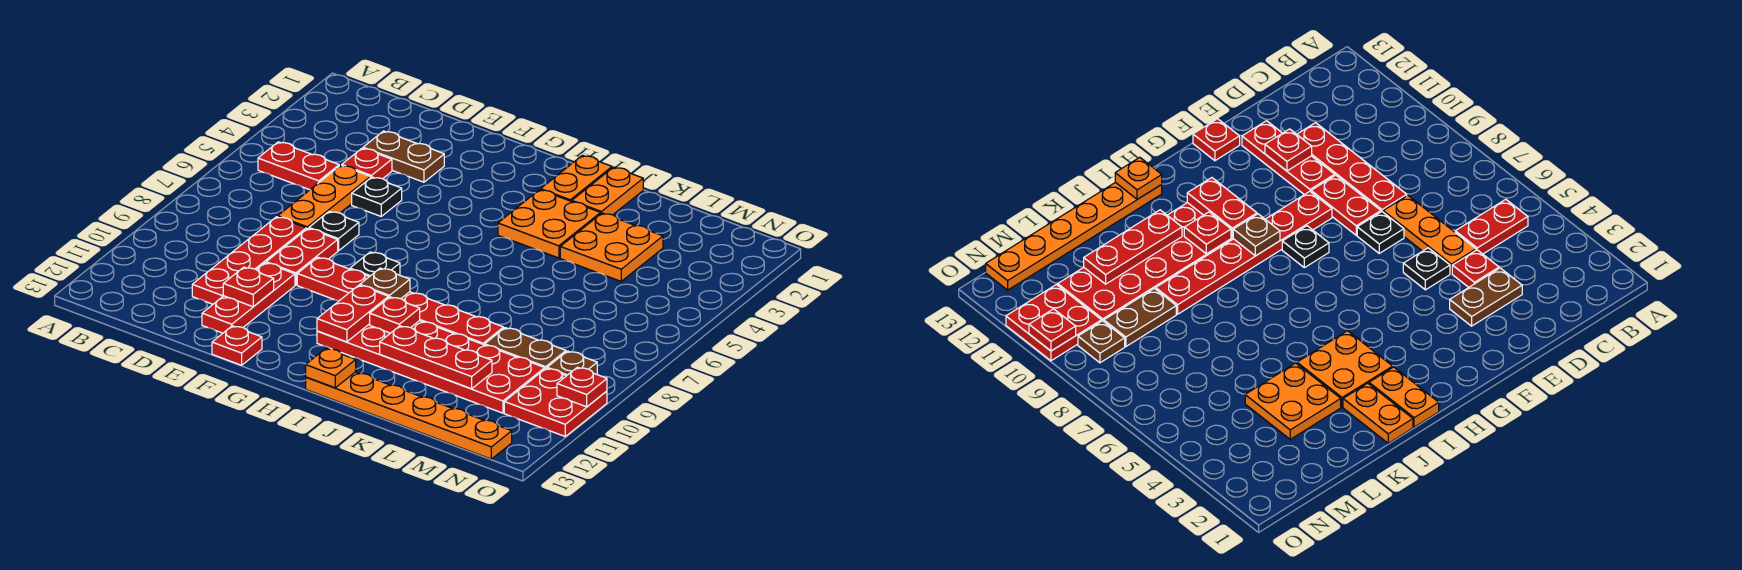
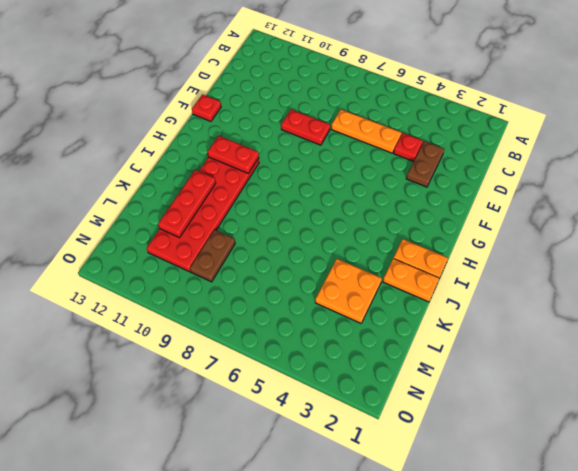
none -> red 1x2 plate [258,142,339,190]
none -> red 1x4 plate [192,217,306,304]
none -> black 1x1 plate [352,177,402,216]

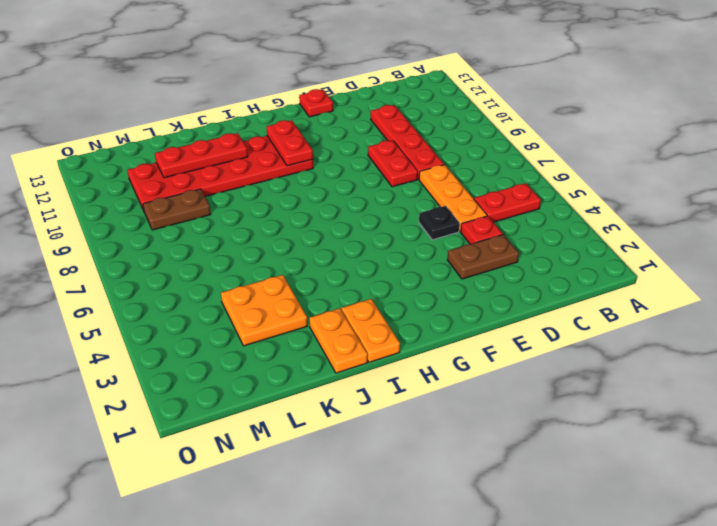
none -> black 1x1 plate [309,211,359,251]
none -> red 1x3 plate [202,263,295,333]
none -> red 1x6 plate [297,257,504,345]

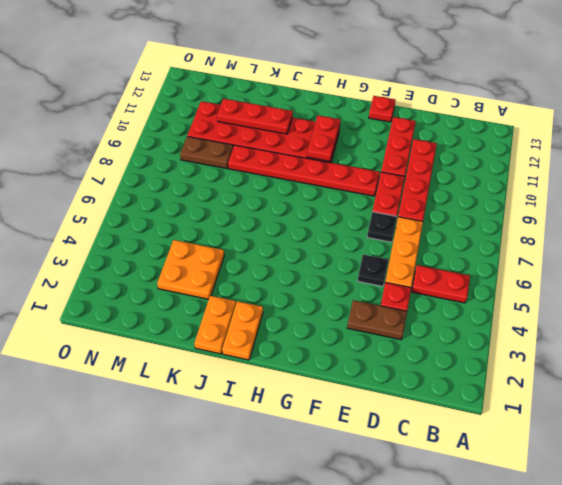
none -> black 1x1 plate [350,252,400,277]
none -> orange 2x2 plate [498,190,601,258]
none -> orange 1x6 plate [306,372,512,459]

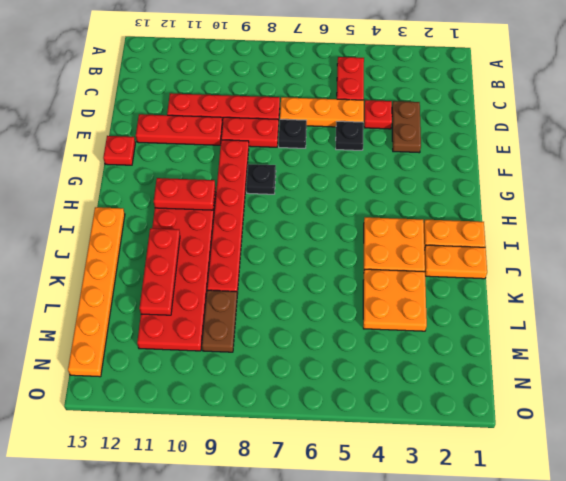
none -> brown 1x1 plate [547,351,597,376]
none -> red 2x2 plate [504,368,607,436]
none -> red 1x1 plate [223,267,274,307]

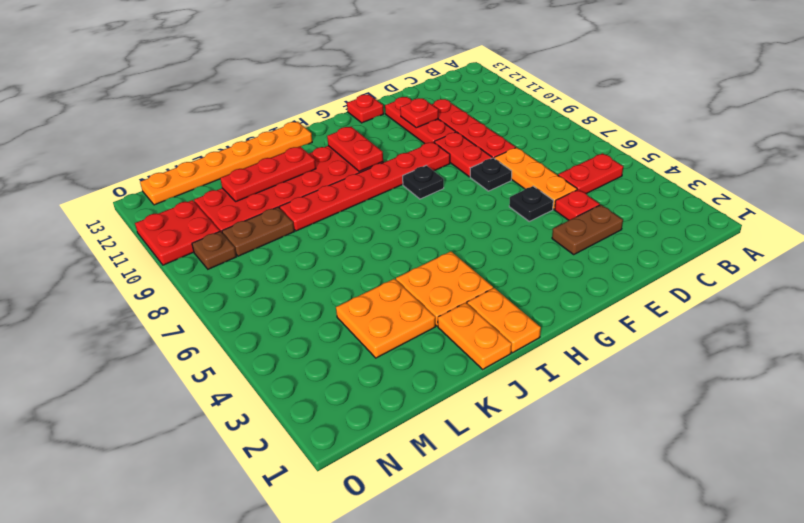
none -> brown 1x1 plate [360,268,410,299]
none -> red 1x1 plate [370,297,420,333]
none -> orange 1x1 plate [306,348,356,388]

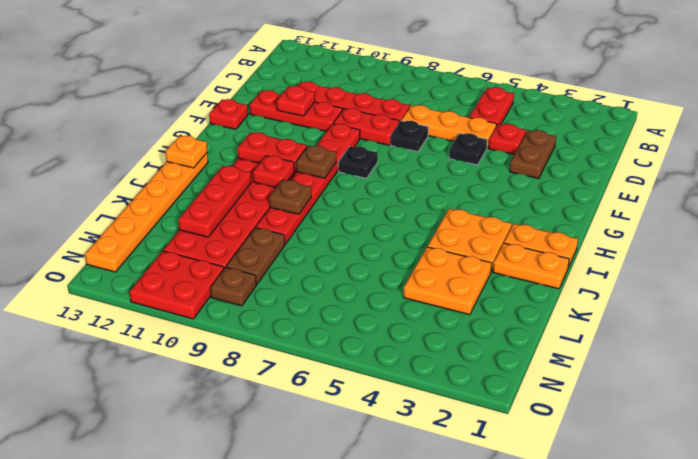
brown 1x1 plate [269,180,311,214] -> none
none -> red 1x1 plate [557,367,607,407]

